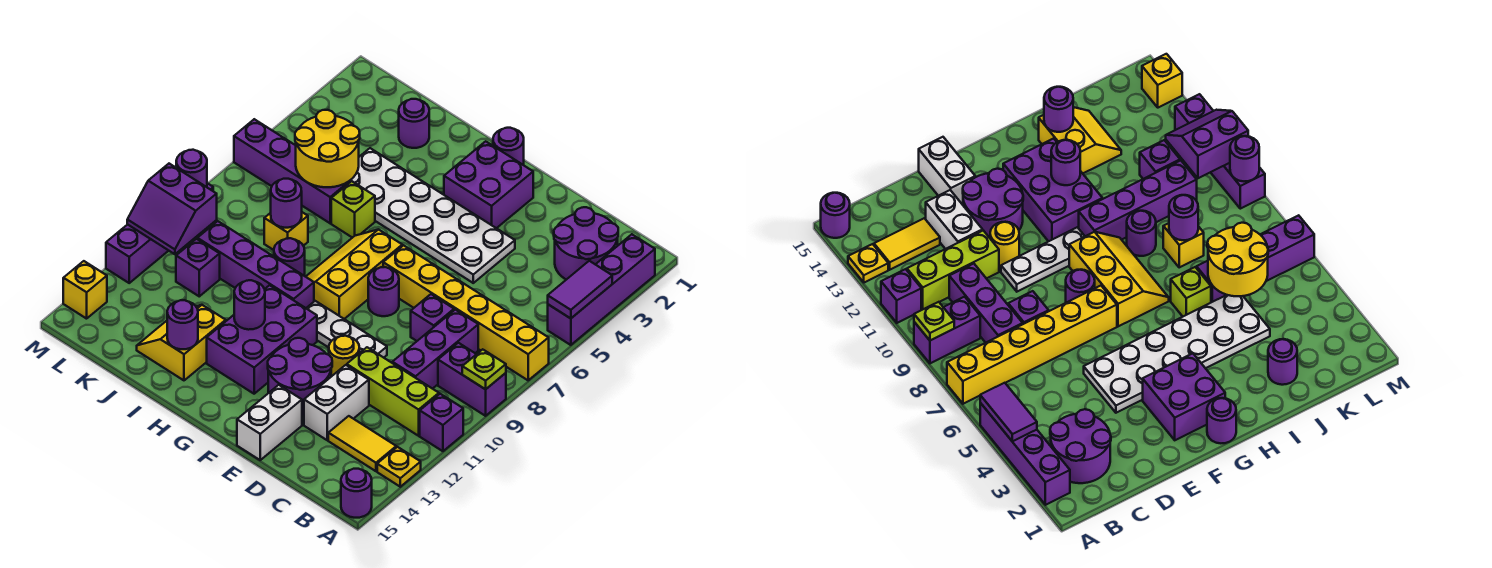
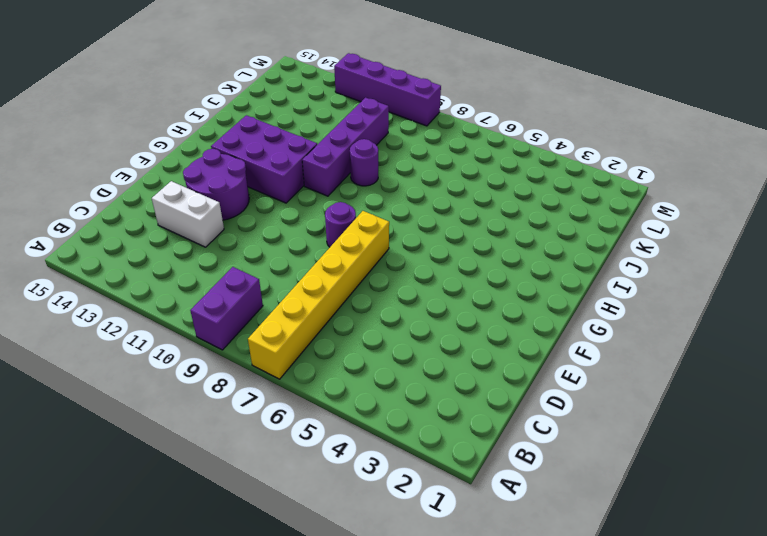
none -> purple 1x4 brick [548,234,655,345]
none -> purple 1x1 brick [420,394,463,451]
none -> yellow 1x1 plate [377,447,421,487]
none -> purple 1x1 round brick [341,469,372,518]

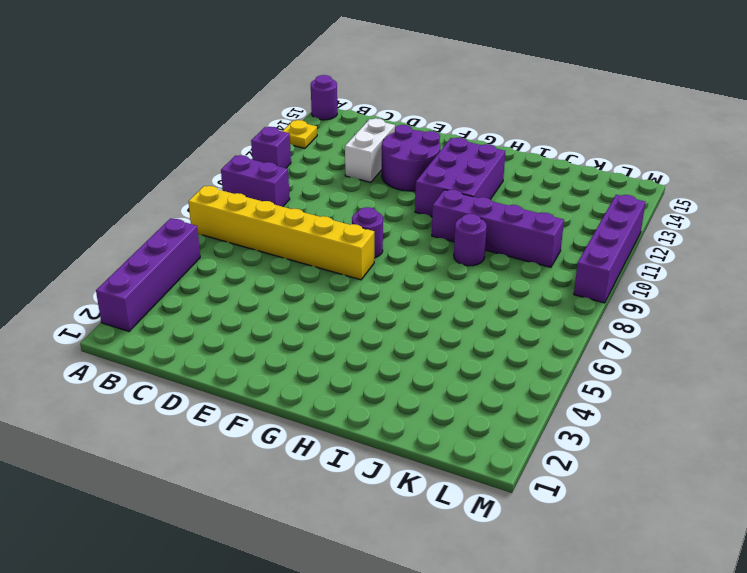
none -> purple 2x2 round brick [554,207,618,280]
none -> lime 1x3 brick [347,347,439,436]
none -> yellow 1x2 tile [328,416,396,471]
none -> purple 1x3 brick [392,310,478,389]

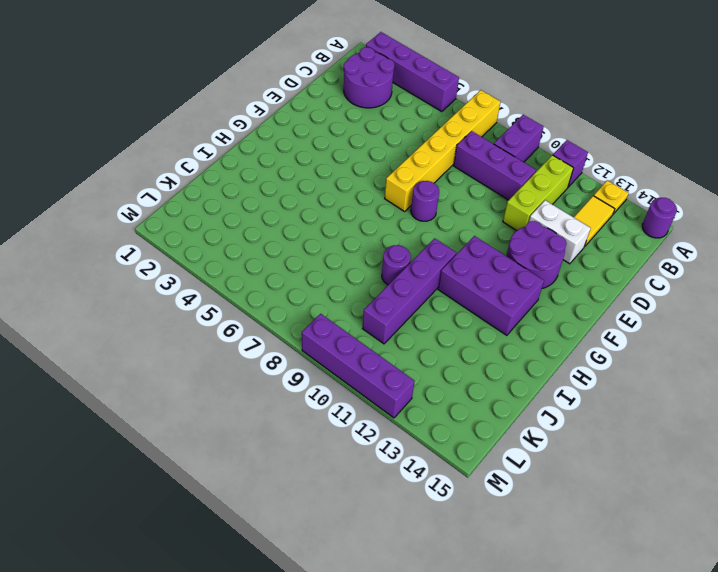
none -> purple 1x1 brick [411,294,454,341]
none -> white 2x6 plate [350,148,515,283]
none -> white 1x3 plate [306,301,387,358]
none -> yellow 1x1 round brick [329,336,359,377]

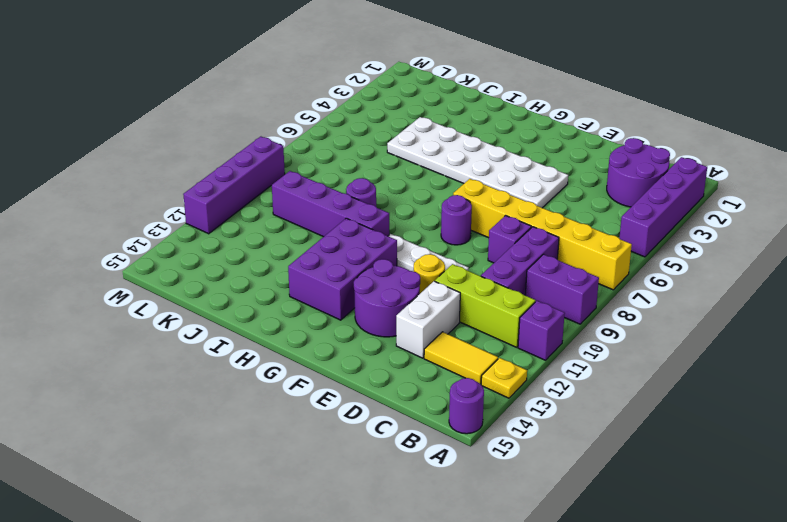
none -> white 1x2 brick [237,385,302,460]
none -> purple 2x2 brick [444,141,533,228]
none -> purple 1x1 round brick [493,128,524,165]
none -> yellow 2x3 slope [306,229,402,319]

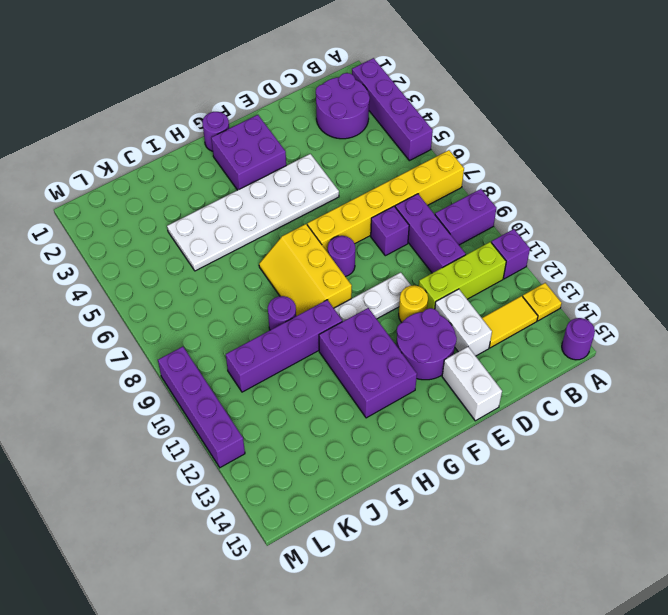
none -> lime 1x1 brick [331,181,375,238]
none -> yellow 2x2 slope [137,305,226,380]
none -> purple 1x1 round brick [399,99,429,148]
none -> purple 1x4 brick [234,119,351,223]

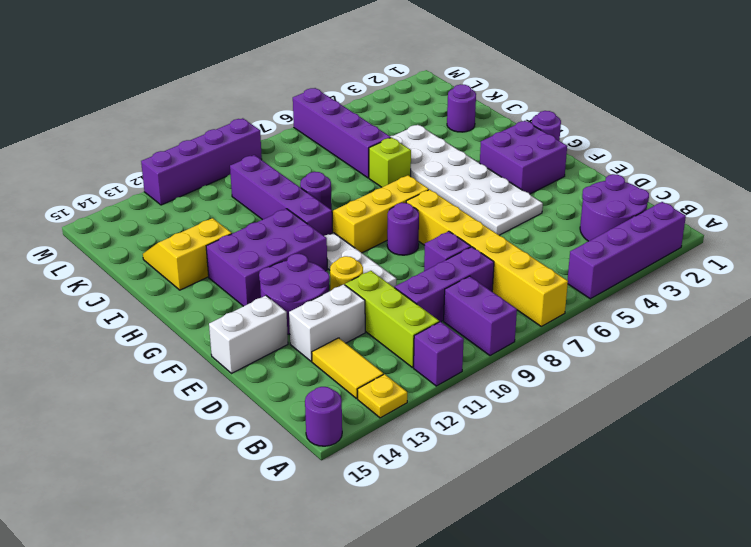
none -> yellow 1x1 brick [264,212,308,250]
none -> purple 1x1 brick [176,239,220,296]
none -> yellow 1x1 brick [63,261,107,319]
none -> purple 1x2 tile [548,261,612,319]

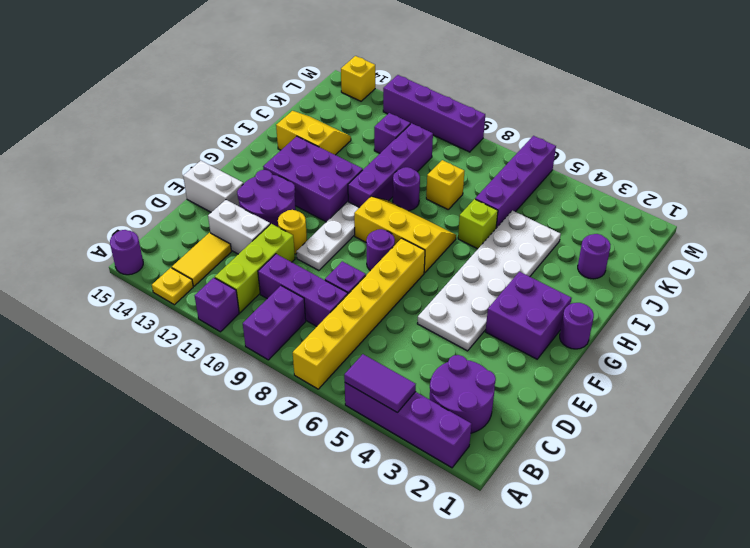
none -> lime 1x1 plate [462,349,506,389]
none -> purple 1x1 round brick [234,280,265,330]
none -> purple 1x1 round brick [167,300,198,349]
none -> yellow 2x2 round brick [295,110,360,187]

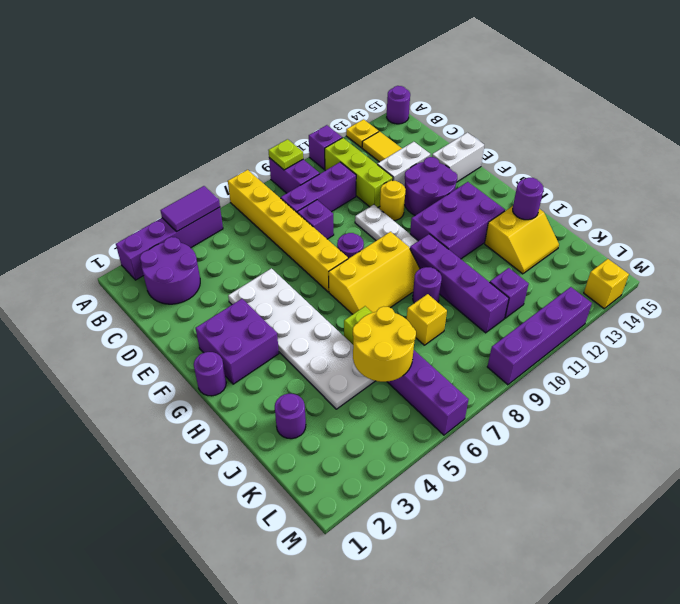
none -> purple 1x1 round brick [234,280,265,330]
none -> purple 1x1 round brick [271,179,302,228]
none -> purple 2x2 slope [127,164,217,254]
none -> purple 1x1 round brick [176,150,207,187]

